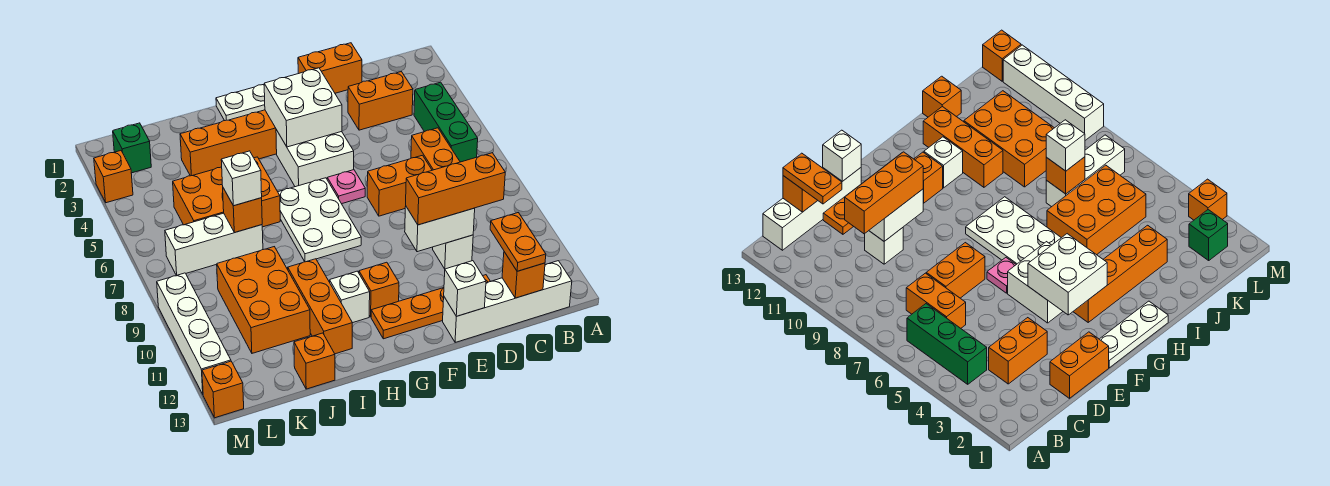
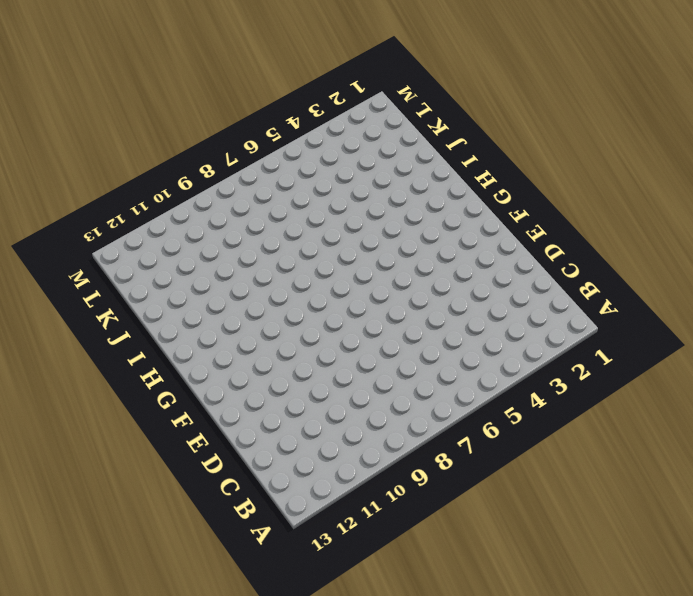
none -> green 1x3 brick [414,82,478,162]
none -> white 1x4 brick [443,261,572,343]
none -> orange 1x2 brick [348,72,413,130]
none -> orange 1x2 brick [411,128,460,170]

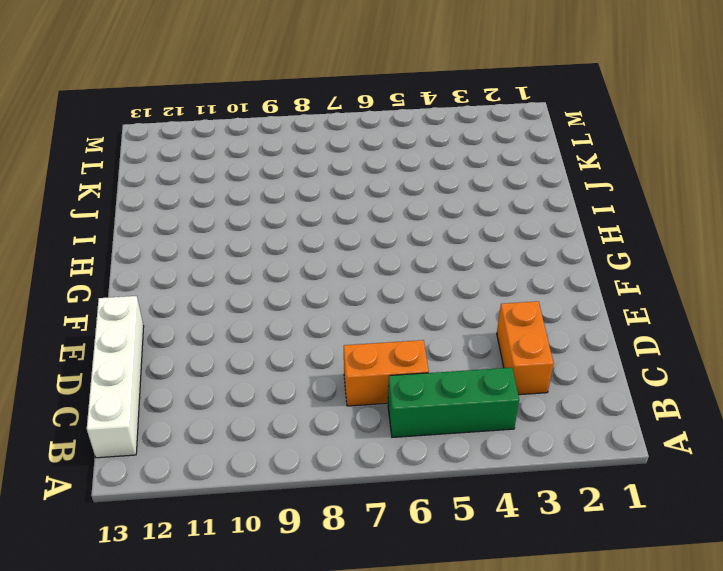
none -> orange 1x2 brick [298,43,362,93]
none -> orange 1x2 brick [367,155,432,216]
none -> white 1x1 brick [433,235,473,269]
none -> orange 1x4 plate [371,275,490,339]

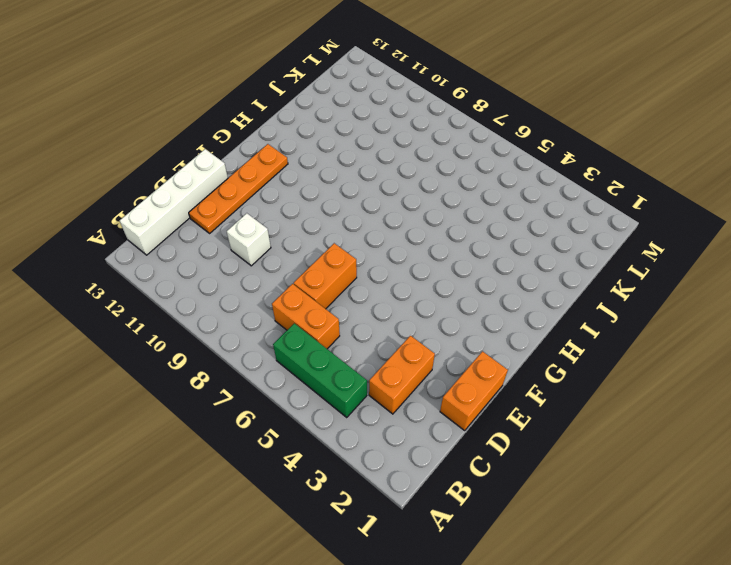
none -> white 1x3 plate [216,85,265,121]
none -> white 2x2 brick [276,130,354,187]
none -> pink 1x1 plate [327,170,365,204]
none -> orange 1x4 brick [180,110,277,176]

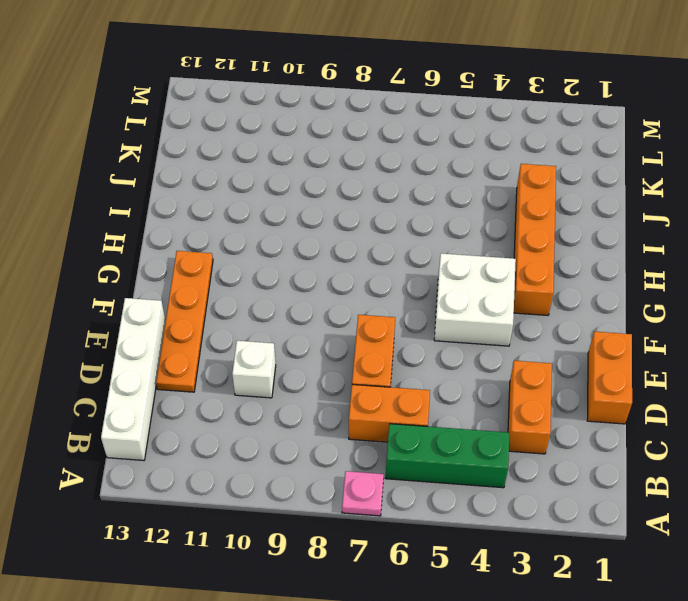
pink 1x1 plate [342,471,384,516] -> pink 1x1 plate moved to [327,170,365,204]
none -> white 1x3 plate [216,85,265,121]
none -> white 2x3 plate [278,178,361,262]
none -> orange 1x1 brick [359,262,399,317]
none -> white 1x1 brick [330,271,370,323]

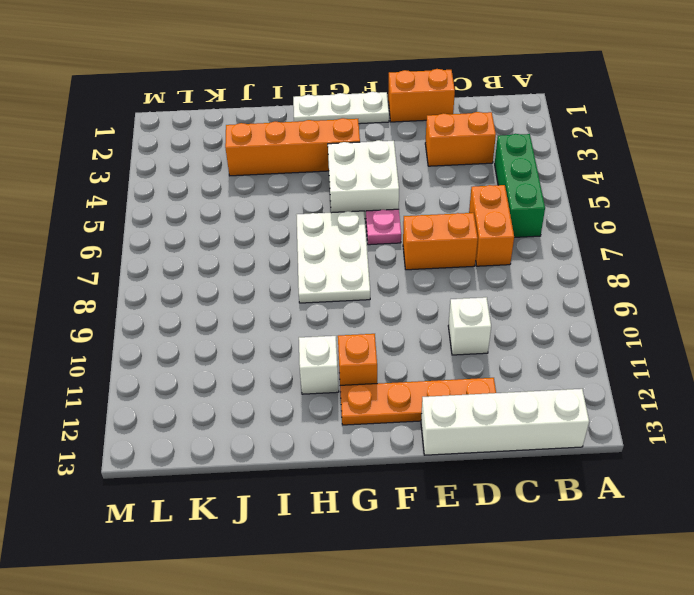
none -> orange 2x3 brick [173,157,280,227]
none -> orange 1x3 brick [288,259,352,354]
none -> white 1x3 brick [165,213,263,275]
none -> orange 2x3 brick [217,247,310,353]

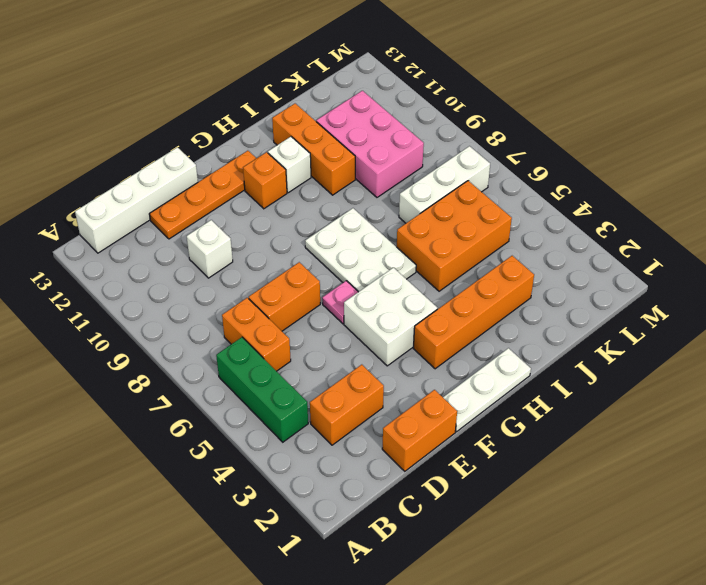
pink 2x3 brick [316,91,424,197] -> orange 2x3 brick [217,247,310,353]
none -> orange 1x1 brick [294,333,335,389]
none -> green 1x1 brick [113,123,151,173]
none -> orange 1x1 brick [94,151,133,203]
none -> white 1x4 brick [157,273,231,394]

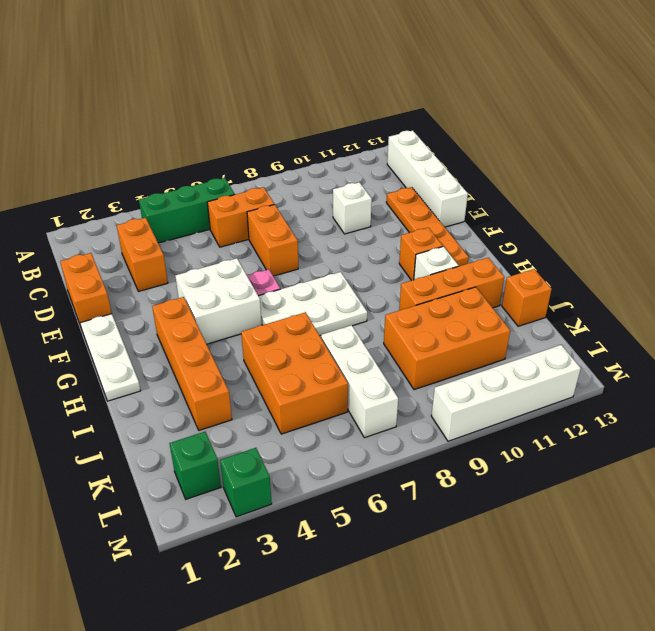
green 1x1 brick [220,448,272,517] -> orange 1x1 brick [94,151,133,203]
none -> orange 1x1 brick [202,361,244,418]
none -> orange 1x1 brick [502,252,545,298]
none -> white 1x2 brick [405,206,475,252]
none -> white 1x1 brick [444,261,486,316]

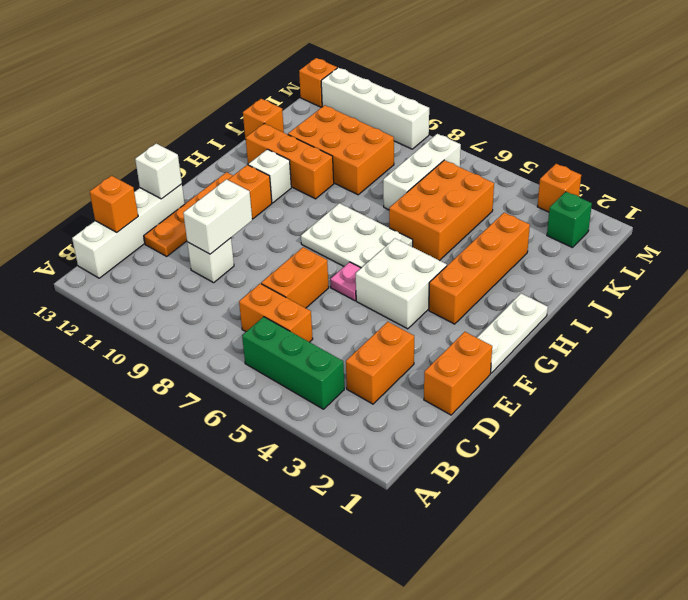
none -> white 2x2 brick [264,68,342,147]
none -> orange 1x1 brick [223,188,262,233]
none -> orange 1x3 brick [406,153,505,225]
none -> orange 1x2 plate [490,213,546,271]

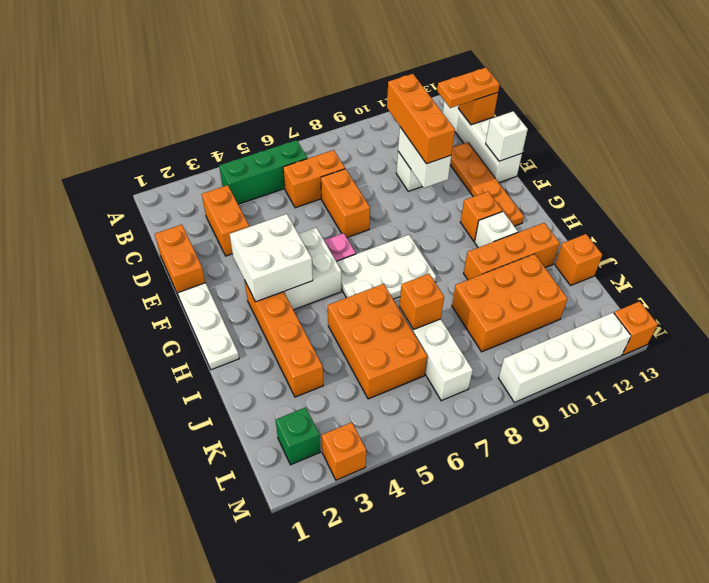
none -> white 1x1 brick [221,151,262,206]

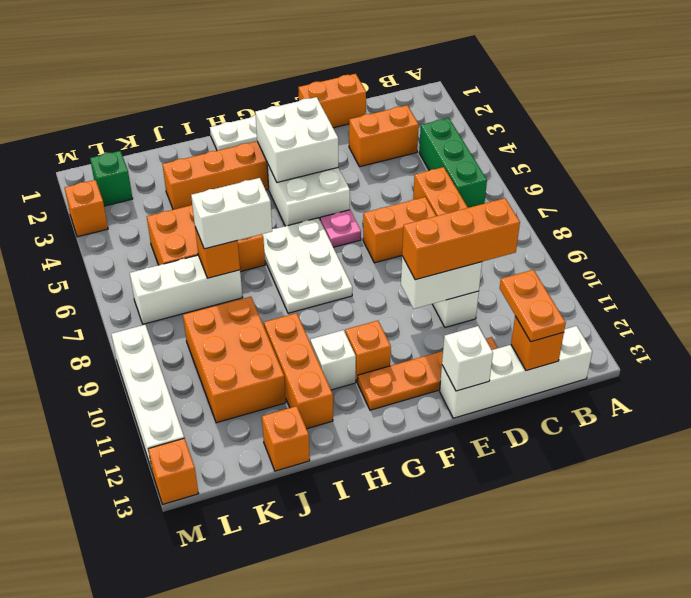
white 1x2 brick [191,178,272,249] -> white 1x1 brick [221,151,262,206]

